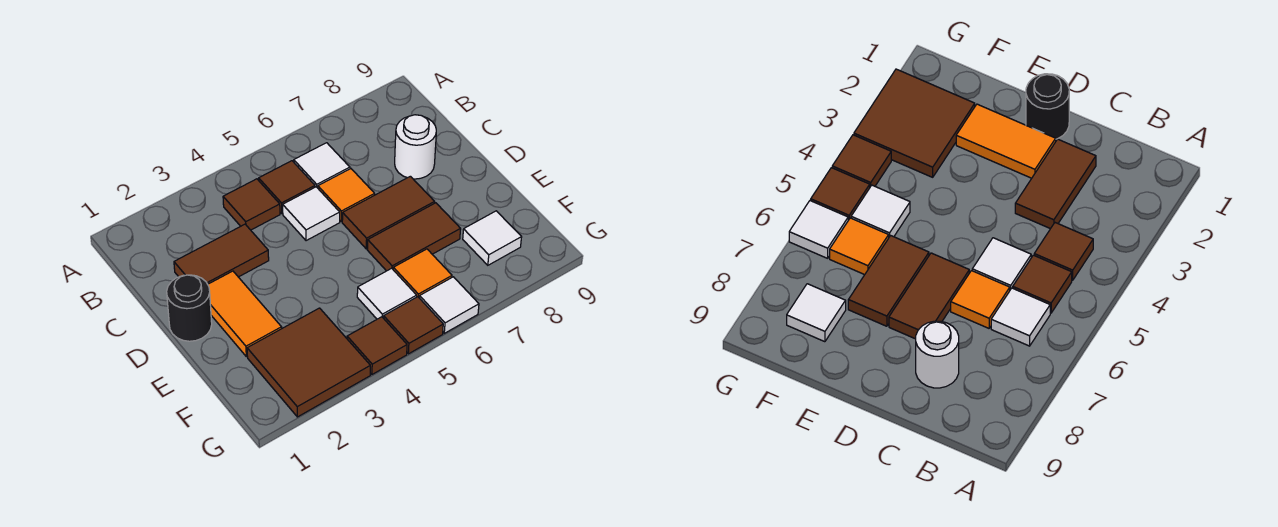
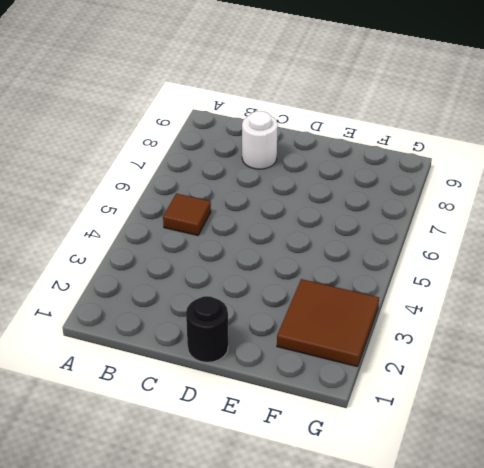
none -> brown 1x1 tile [223,179,280,230]
none -> white 1x1 tile [294,143,350,188]
none -> brown 1x2 tile [174,224,269,284]

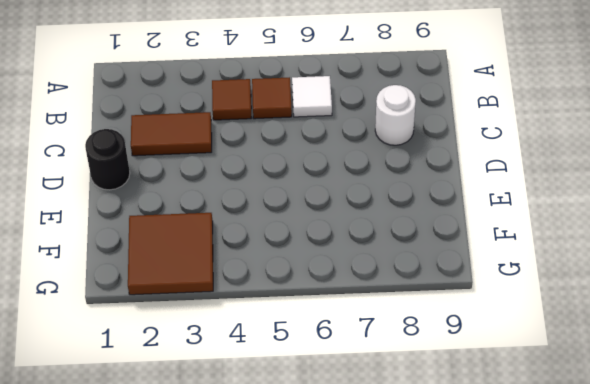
none -> white 1x1 tile [283,187,340,241]
none -> orange 1x1 tile [318,169,375,222]
none -> orange 1x2 tile [208,271,282,357]

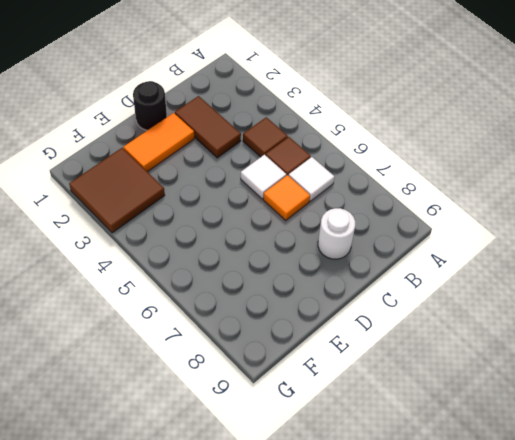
none -> brown 1x2 tile [342,176,435,249]
none -> brown 1x2 tile [368,203,461,271]
none -> white 1x1 tile [357,268,417,319]

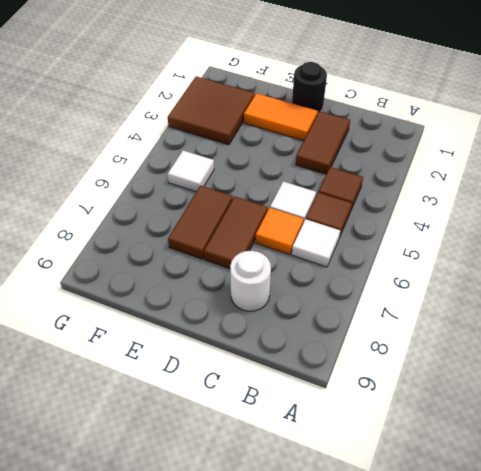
none -> orange 1x1 tile [393,249,452,298]
none -> white 1x1 tile [463,211,522,265]
none -> brown 1x1 tile [347,317,407,374]

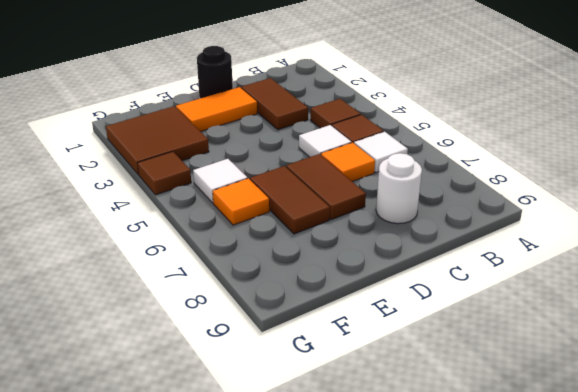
none -> white 1x1 tile [463,211,522,265]
none -> brown 1x1 tile [384,297,443,354]
none -> white 1x1 tile [420,277,479,333]

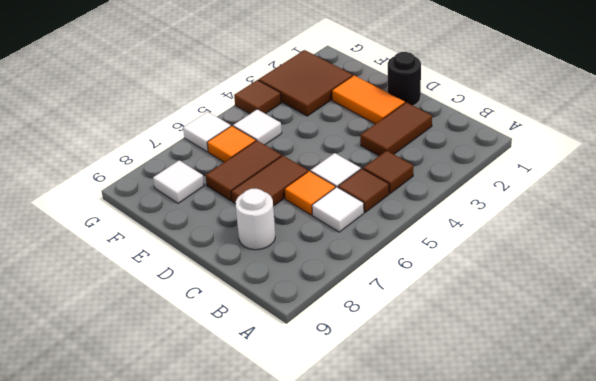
none -> brown 1x1 tile [384,297,443,354]

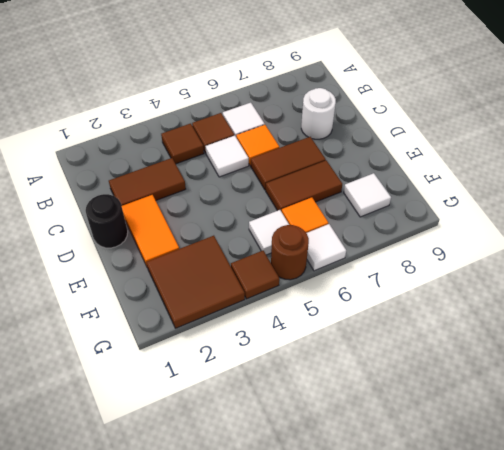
brown 1x1 round brick [271,225,309,280] -> brown 1x1 tile [384,297,443,354]

